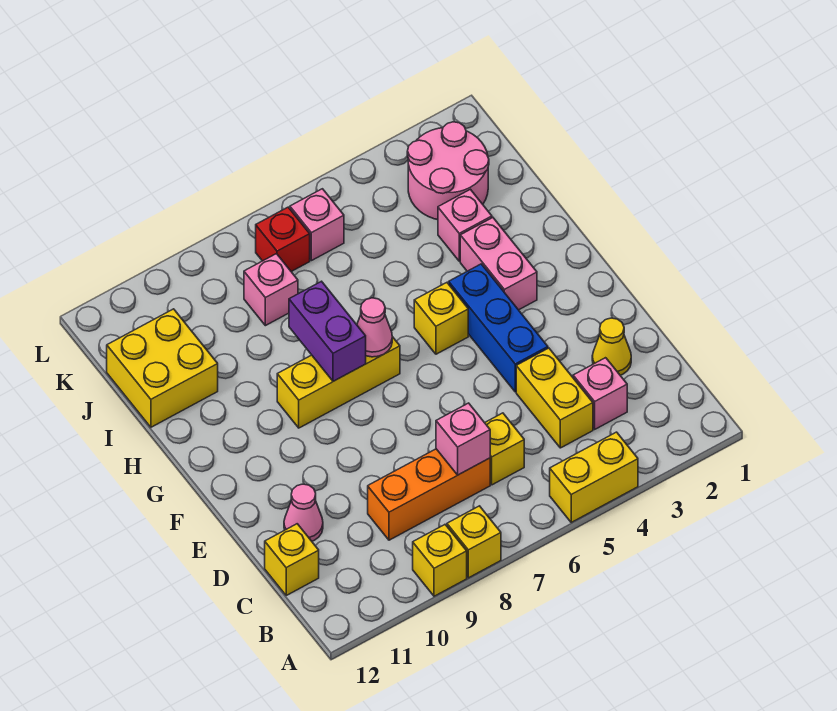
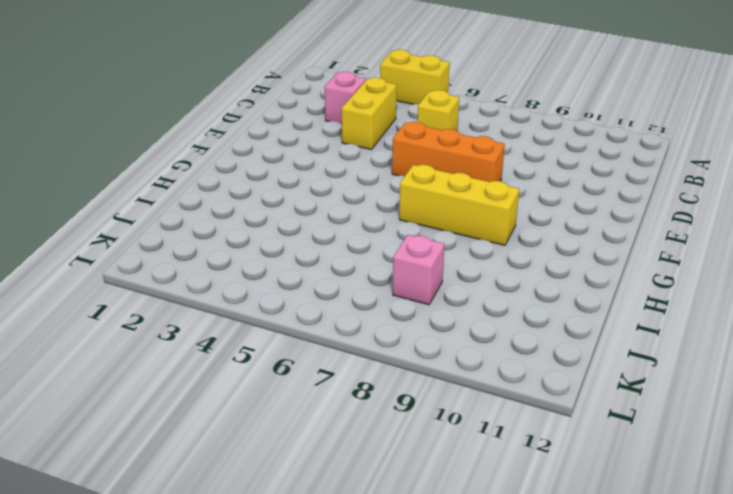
orange 1x3 brick [392,122,505,182] -> orange 1x3 brick moved to [368,449,490,540]
none -> yellow 1x1 brick [447,506,501,578]
none -> yellow 1x1 brick [413,525,467,596]
none -> yellow 1x1 brick [265,524,319,595]

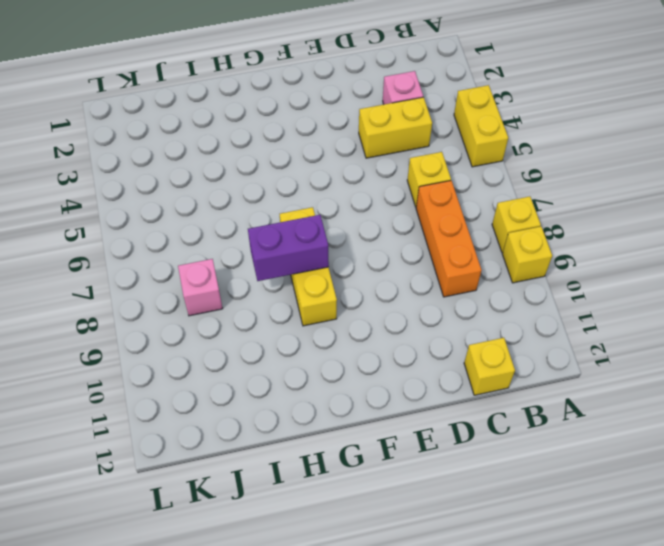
none -> yellow 1x1 cone [592,318,631,375]
none -> pink 1x1 cone [284,484,323,541]
none -> blue 1x3 brick [449,264,548,392]

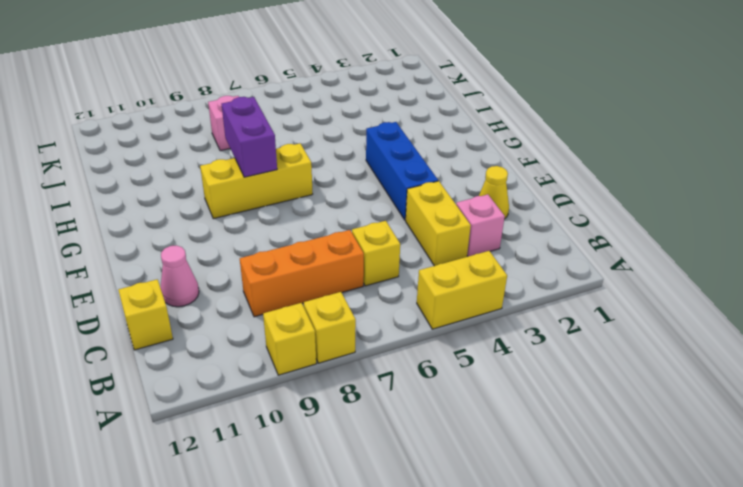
none -> pink 1x2 brick [460,218,537,310]
none -> yellow 1x1 brick [414,283,468,354]
none -> pink 1x1 brick [438,189,492,261]

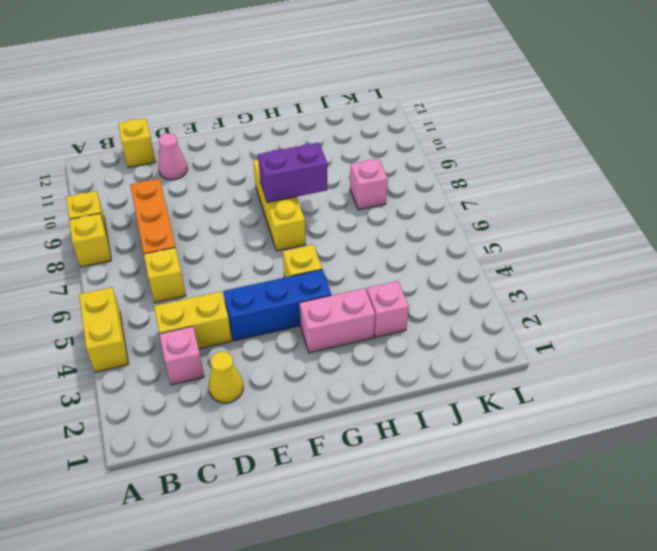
none -> yellow 2x2 brick [107,309,218,427]
none -> pink 2x2 round brick [407,122,489,220]
none -> pink 1x1 brick [290,189,344,261]

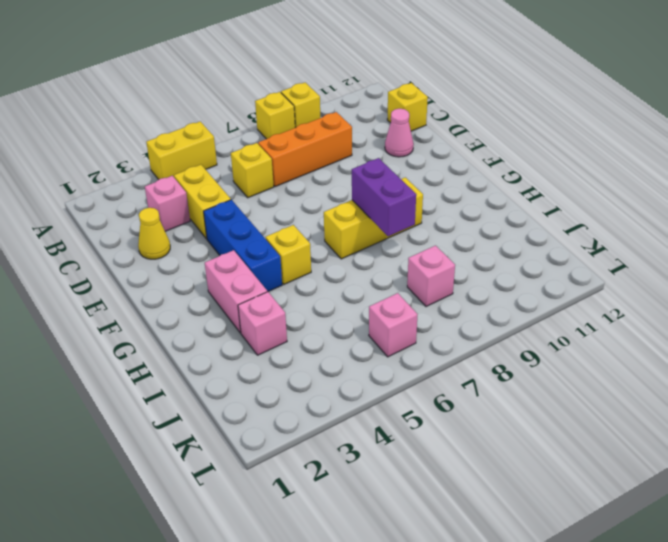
none -> yellow 2x2 brick [107,309,218,427]
none -> pink 2x2 round brick [407,122,489,220]
none -> red 1x1 brick [256,207,310,272]

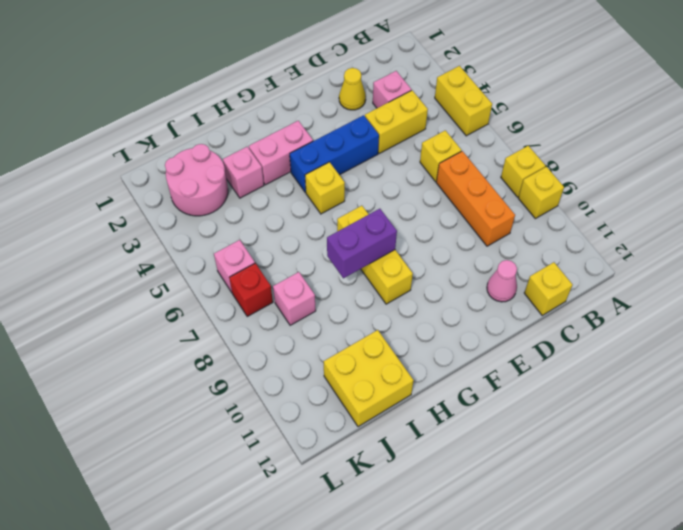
none -> pink 1x1 brick [436,403,490,475]
none -> pink 1x1 cone [357,298,392,357]

